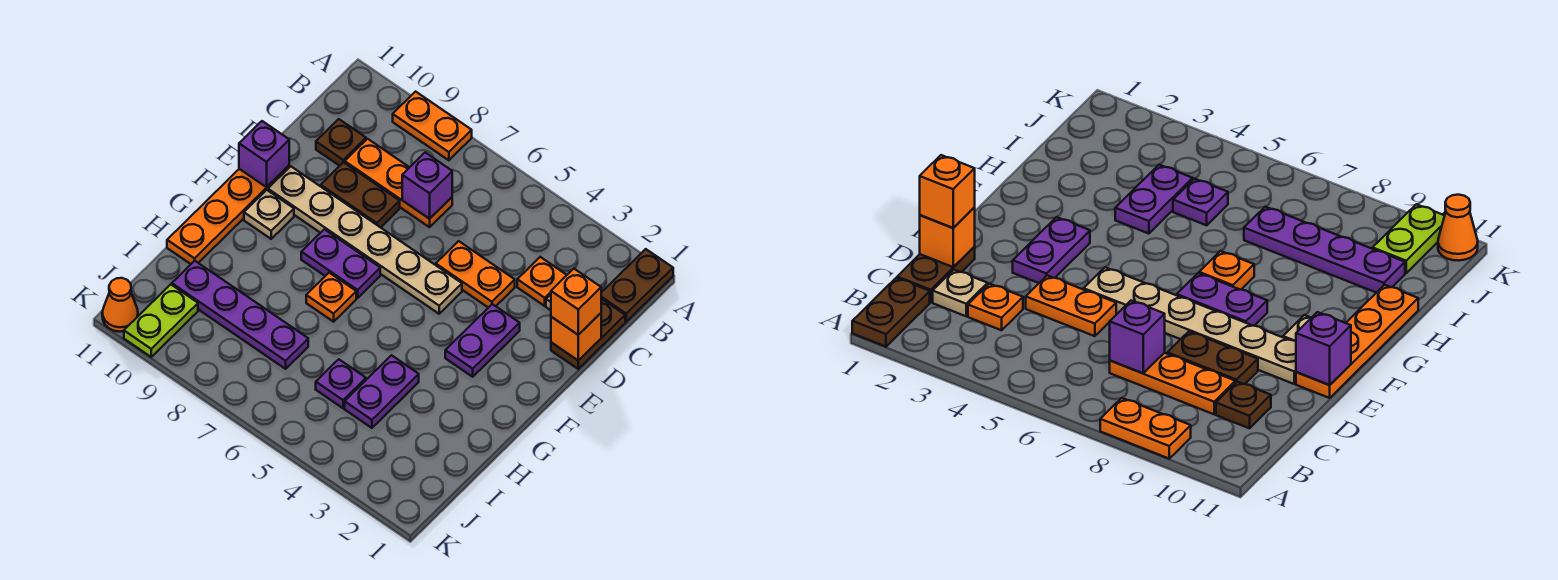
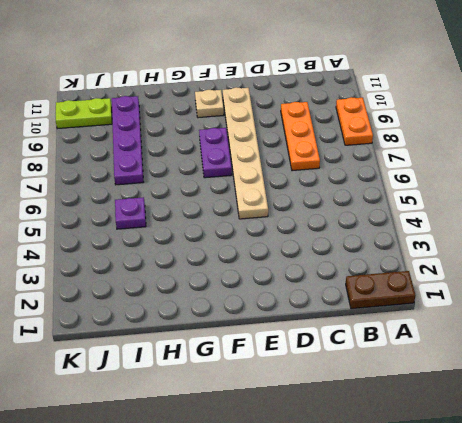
none -> brown 1x2 plate [551,299,625,369]
none -> tan 1x1 plate [933,270,988,316]
none -> orange 1x1 plate [517,257,566,306]

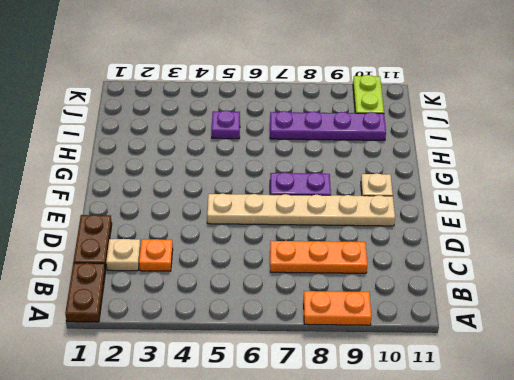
none -> brown 1x1 plate [316,119,366,166]
none -> orange 1x2 plate [436,241,515,308]
none -> brown 1x2 plate [321,162,400,228]

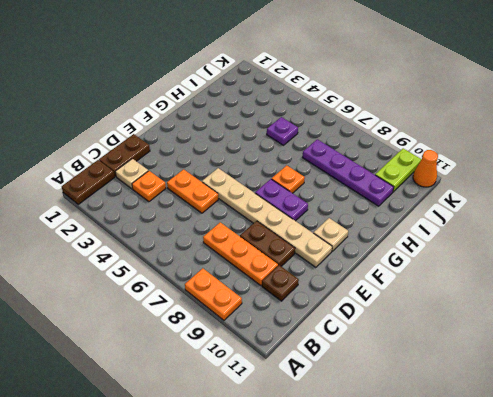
none -> purple 1x2 plate [445,304,520,377]
none -> orange 1x4 plate [167,166,289,264]
none -> purple 1x2 plate [345,355,419,428]

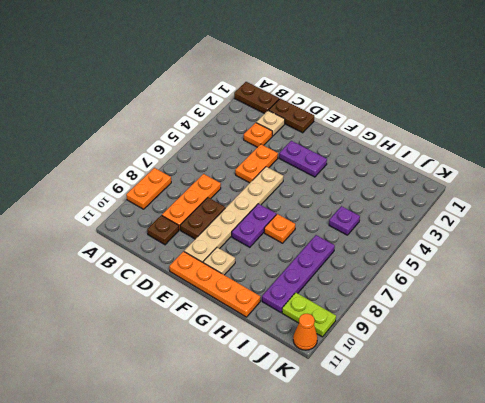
none -> purple 1x2 plate [345,355,419,428]
none -> purple 1x1 brick [402,153,452,219]
none -> orange 1x1 brick [551,313,601,361]

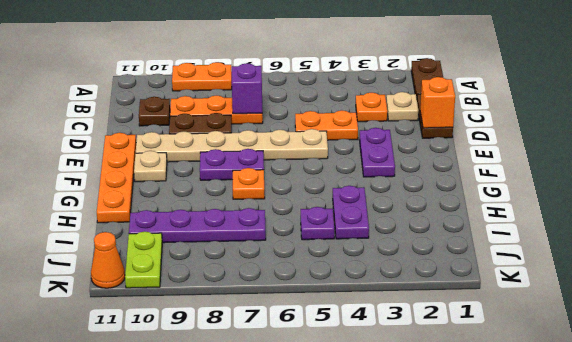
none -> purple 1x1 brick [239,121,289,187]
none -> orange 1x1 brick [551,269,601,335]

